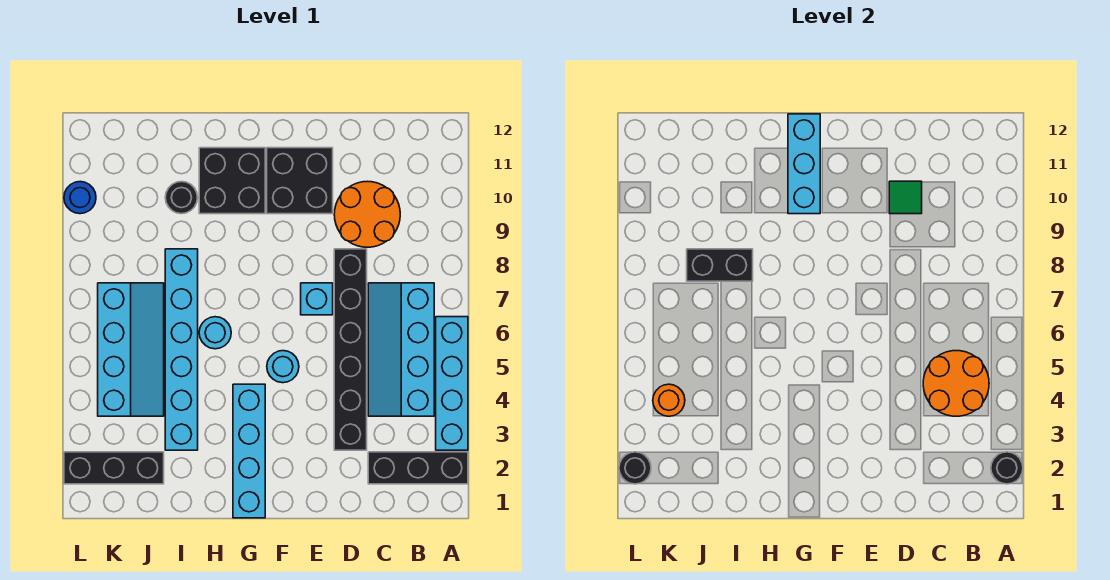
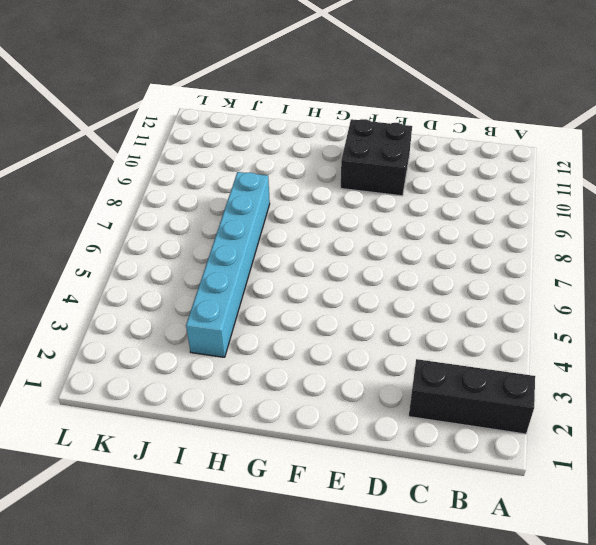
none -> cyan 1x4 brick [436,317,468,450]
none -> cyan 2x4 slope [368,283,434,416]
none -> orange 2x2 round brick [334,181,400,247]

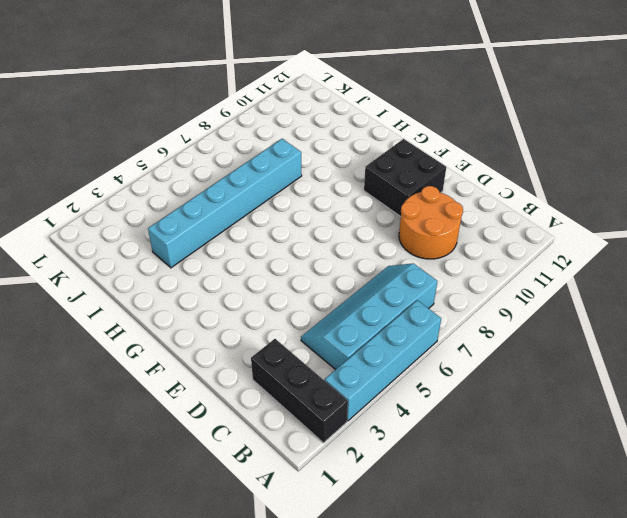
none -> black 1x6 brick [334,249,367,450]
none -> cyan 1x1 brick [301,283,333,315]
none -> cyan 1x1 round brick [267,351,299,383]

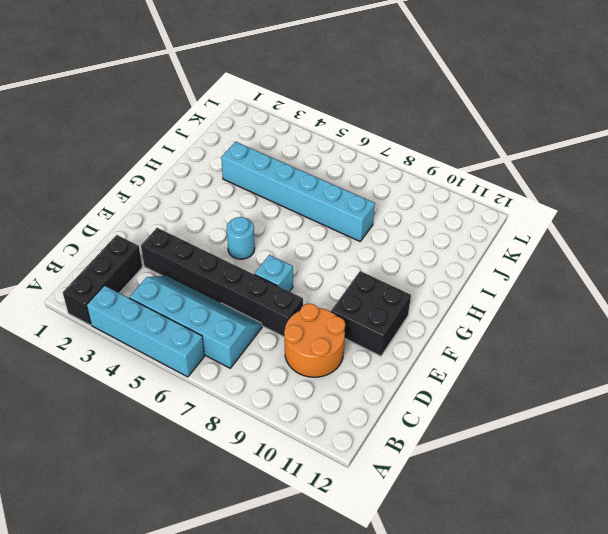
none -> cyan 1x4 brick [233,384,265,518]
none -> black 2x2 brick [199,148,265,214]
none -> cyan 1x1 round brick [199,317,231,349]

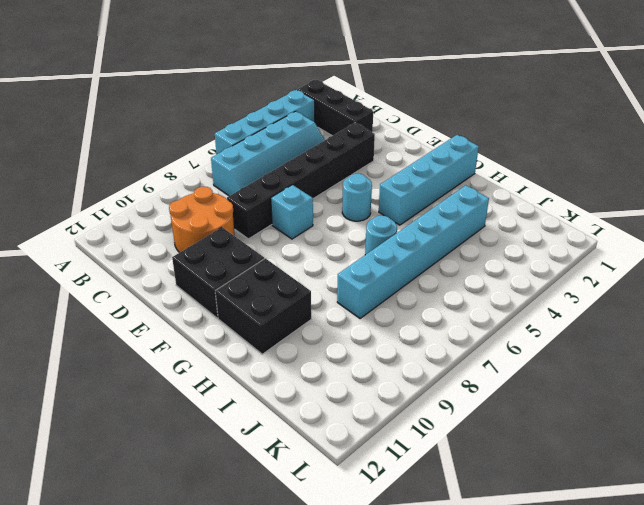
none -> black 1x1 round brick [165,182,198,214]
none -> black 1x3 brick [64,452,164,484]
none -> cyan 2x4 slope [98,283,164,416]

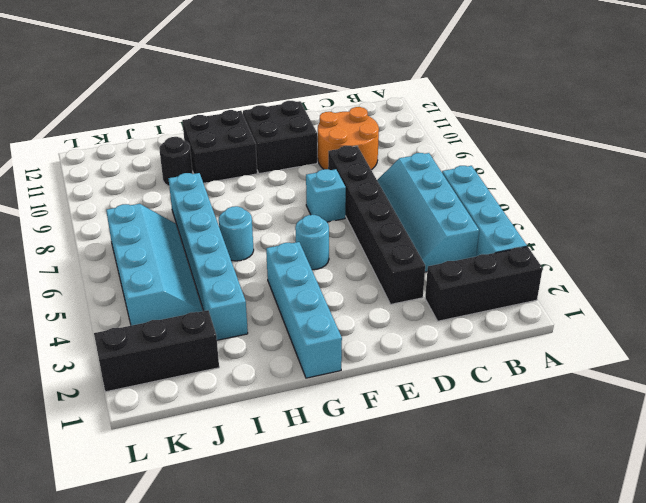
none -> blue 1x1 round brick [64,182,96,214]
none -> black 1x1 round brick [991,452,1023,484]
none -> orange 2x2 round brick [923,351,989,416]

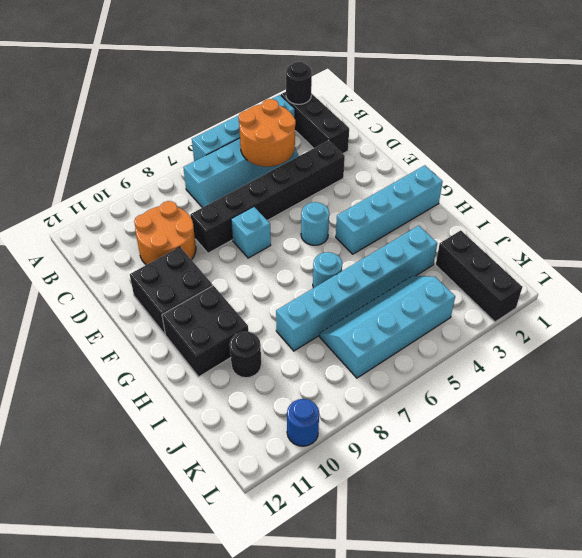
none -> green 1x1 tile [889,181,922,214]
none -> cyan 1x3 brick [788,114,820,214]
none -> black 1x2 brick [687,249,753,281]

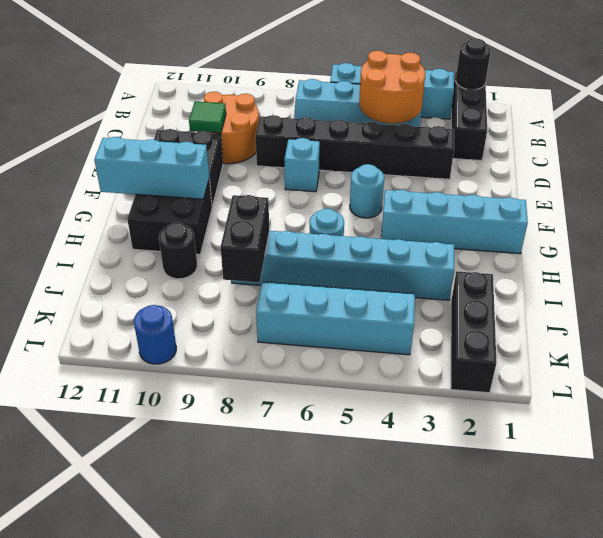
none -> orange 1x1 round brick [653,384,685,416]
none -> black 1x1 round brick [619,452,651,484]

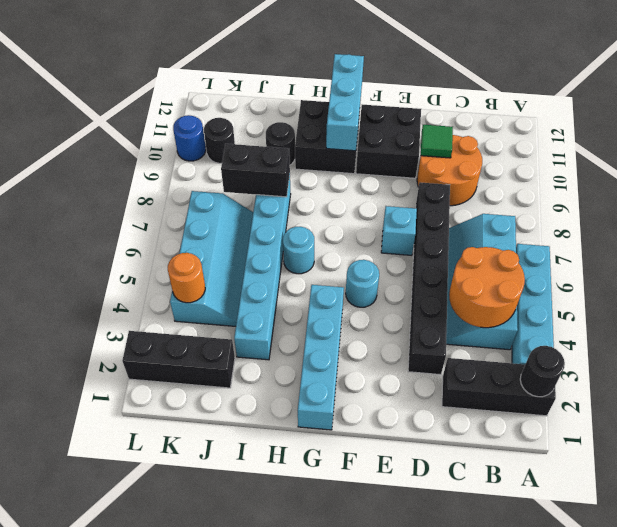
black 1x1 round brick [204,118,235,163] -> black 1x1 round brick moved to [619,452,651,484]

